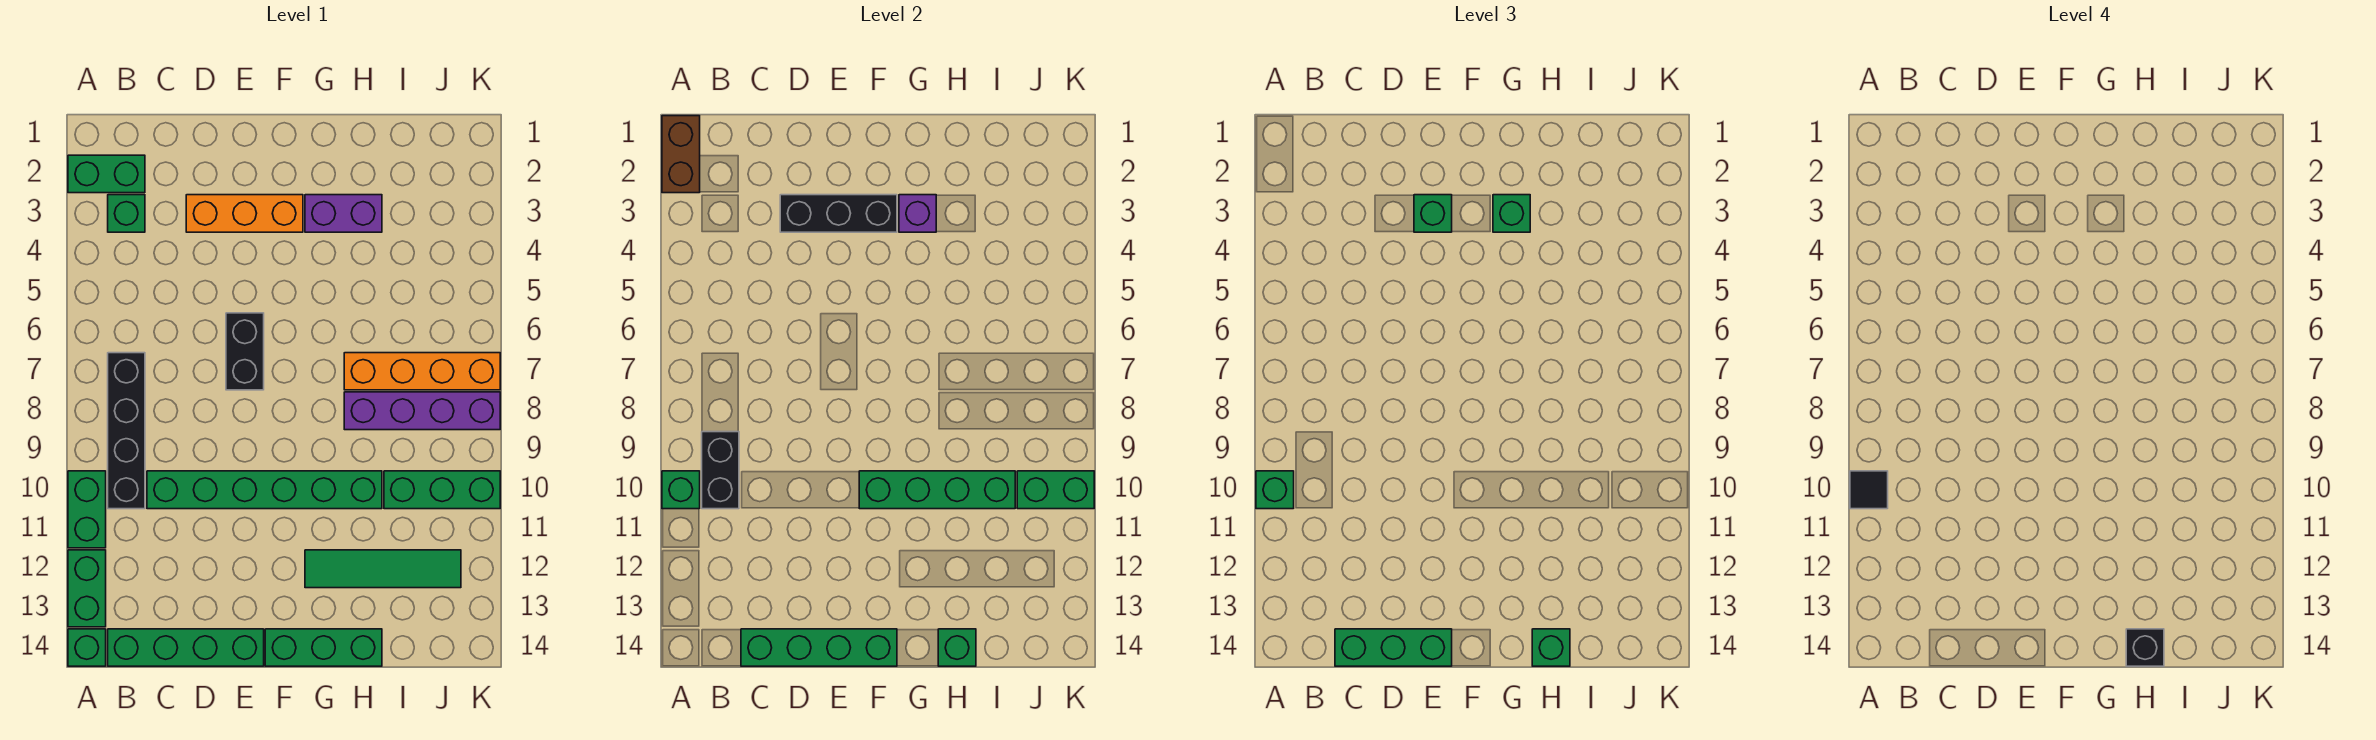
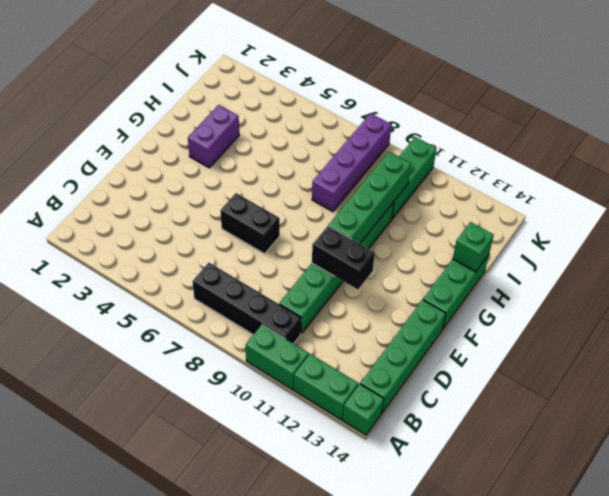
black 1x2 brick [312,226,375,290] -> black 1x2 brick moved to [702,432,739,509]
none -> green 1x2 brick [68,155,145,193]
none -> green 1x1 brick [108,195,145,232]
none -> orange 1x3 brick [186,195,303,232]
none -> green 1x4 tile [305,550,461,588]

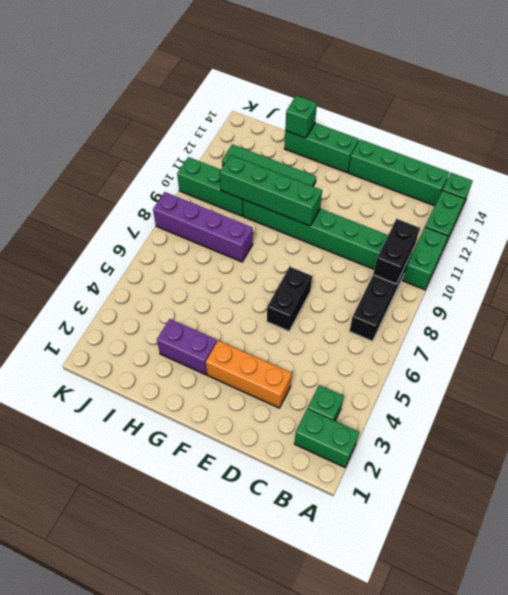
none -> orange 1x4 brick [344,353,500,390]
none -> brown 1x2 brick [662,116,700,193]
none -> green 1x1 brick [662,471,700,509]
none -> green 1x4 brick [741,629,897,666]

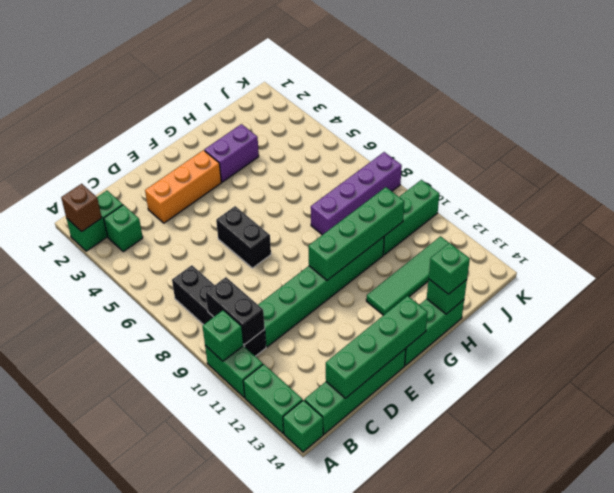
brown 1x1 brick [61,184,102,232] -> brown 1x2 brick [662,116,700,193]
none -> orange 1x4 brick [344,353,500,390]
none -> black 1x3 brick [780,195,897,232]
none -> purple 1x1 brick [899,195,936,232]
none -> green 1x2 brick [1017,471,1094,509]

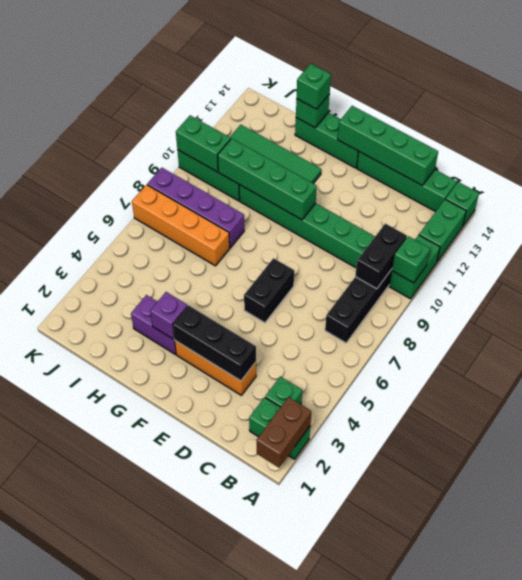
none -> green 1x1 brick [1256,471,1294,509]
none -> green 1x3 brick [1335,629,1452,666]
none -> green 1x1 brick [1414,195,1452,232]
none -> green 1x1 brick [1493,195,1530,232]

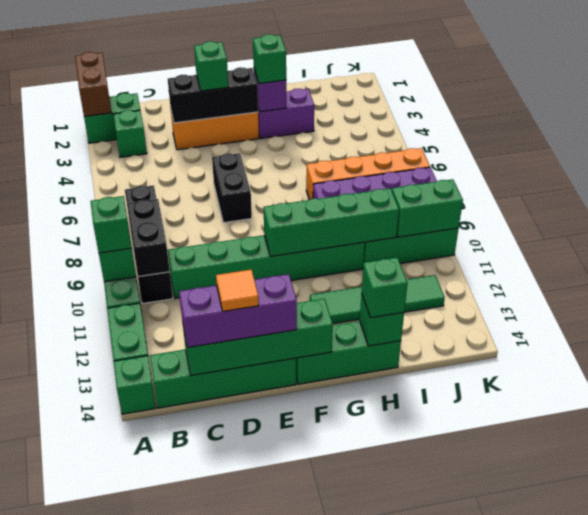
purple 1x3 brick [179,274,297,347] -> green 1x3 brick [1335,629,1452,666]
orange 1x1 tile [216,269,259,311] -> none
none -> black 1x1 tile [1850,471,1888,509]
none -> black 1x1 brick [2126,629,2164,666]

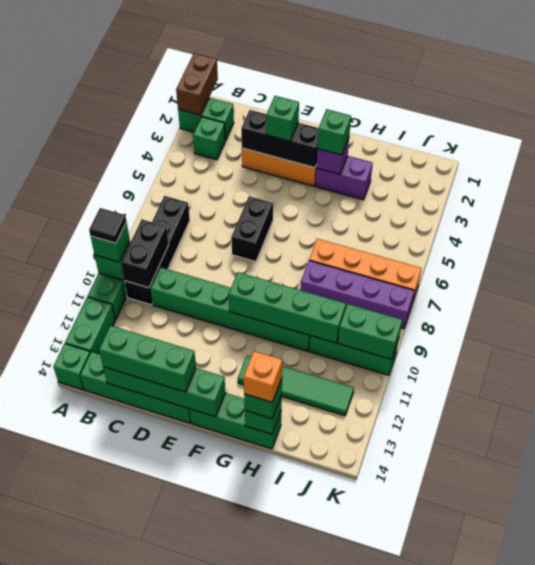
orange 1x1 brick [244,351,282,402] -> black 1x1 brick [2126,629,2164,666]

